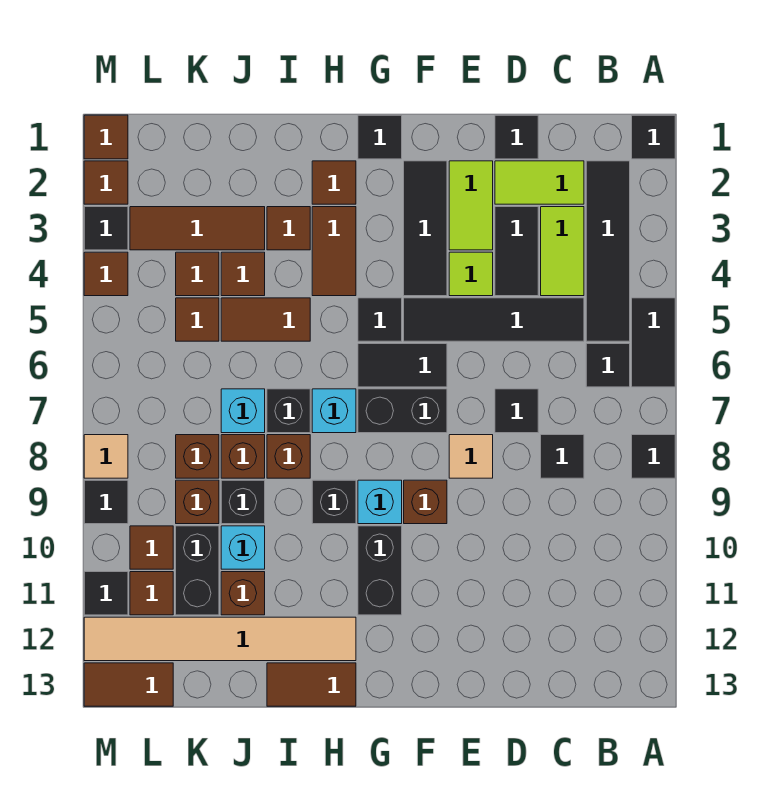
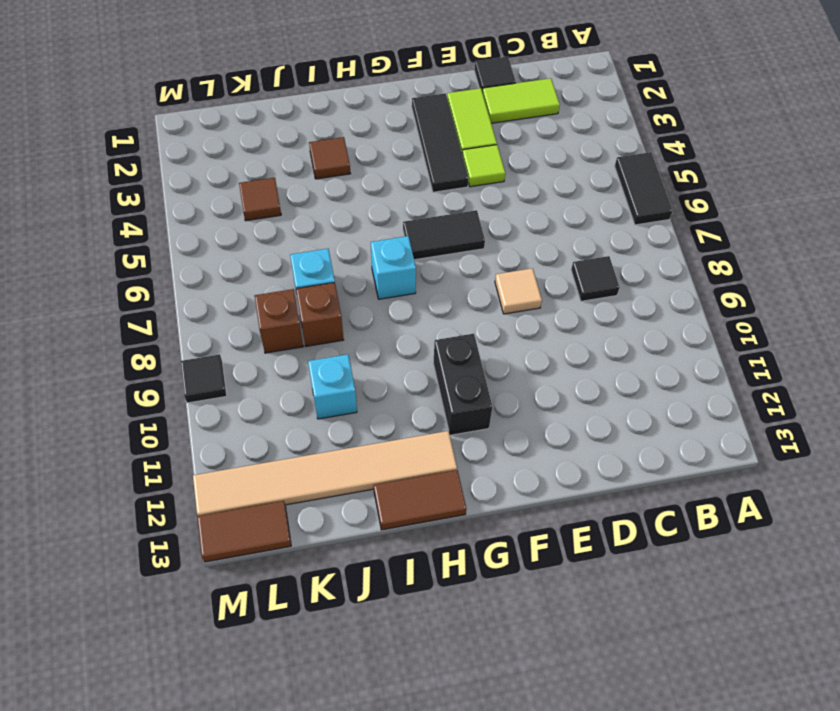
none -> black 1x1 tile [632,115,675,159]
none -> black 1x1 tile [632,435,675,478]
none -> black 1x4 tile [586,161,630,341]
none -> black 1x1 tile [586,344,630,387]

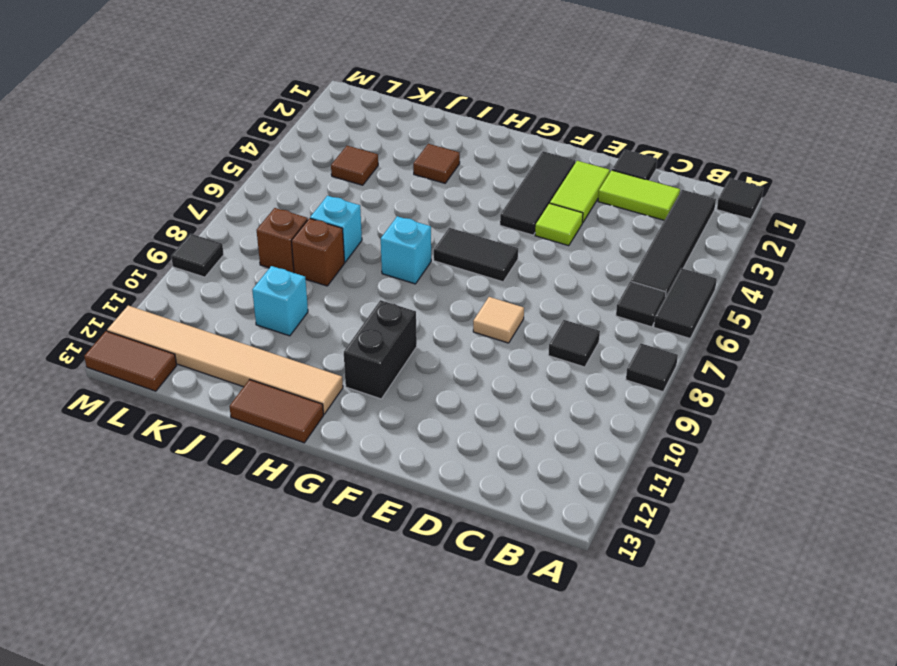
none -> lime 1x2 tile [541,207,584,296]
none -> black 1x4 tile [404,298,584,341]
none -> black 1x2 tile [495,207,538,296]
none -> black 1x1 tile [495,389,538,433]

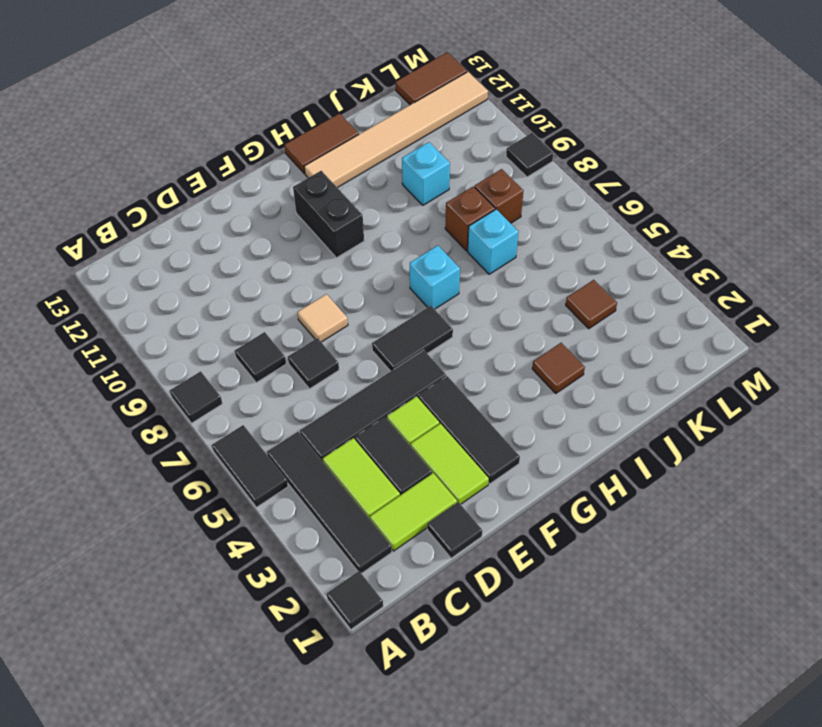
none -> black 1x1 tile [586,344,630,387]
none -> black 1x2 brick [358,389,447,433]
none -> brown 1x1 brick [404,480,447,524]
none -> black 1x1 tile [358,115,402,159]

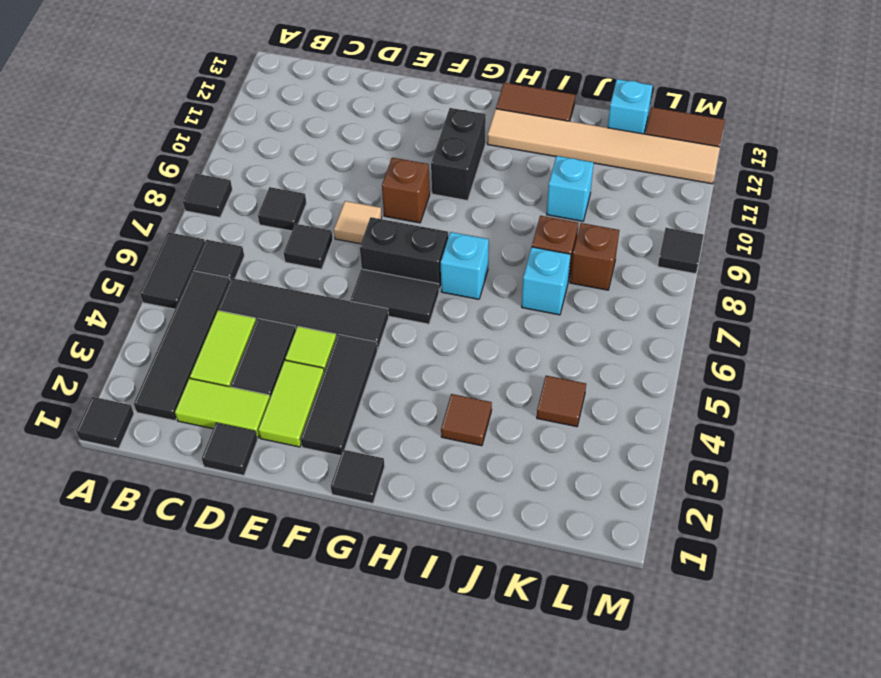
cyan 1x1 brick [608,79,653,134] -> cyan 1x1 brick moved to [358,480,402,524]
none -> black 1x1 tile [358,298,402,341]
none -> brown 1x1 tile [312,161,356,204]
none -> brown 1x2 tile [312,207,356,296]
none -> black 1x1 brick [312,480,356,524]

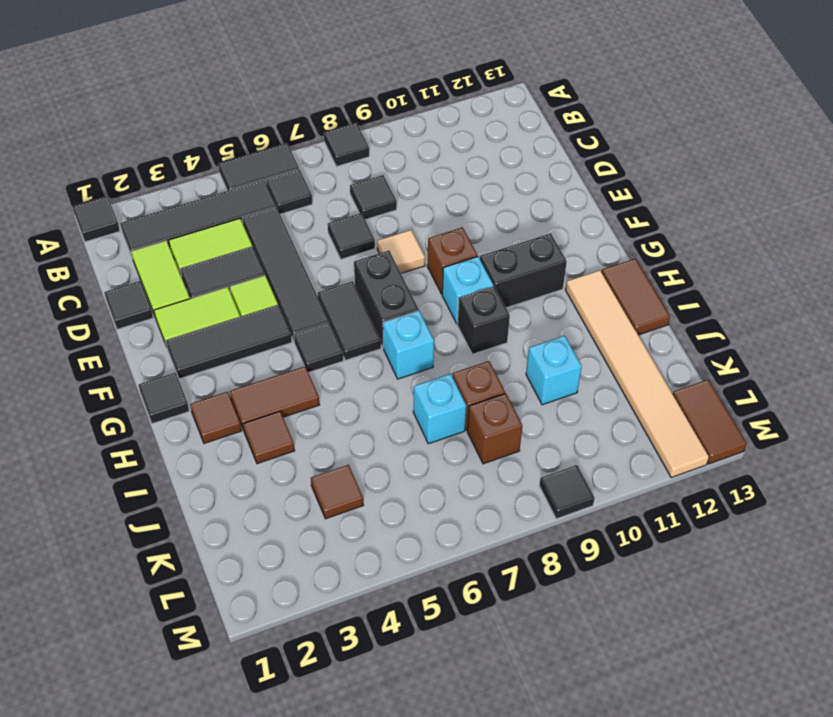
none -> brown 1x2 tile [221,298,310,341]
none -> black 1x1 brick [267,389,310,433]
none -> brown 1x1 brick [267,435,310,478]
none -> brown 1x3 tile [130,207,265,250]

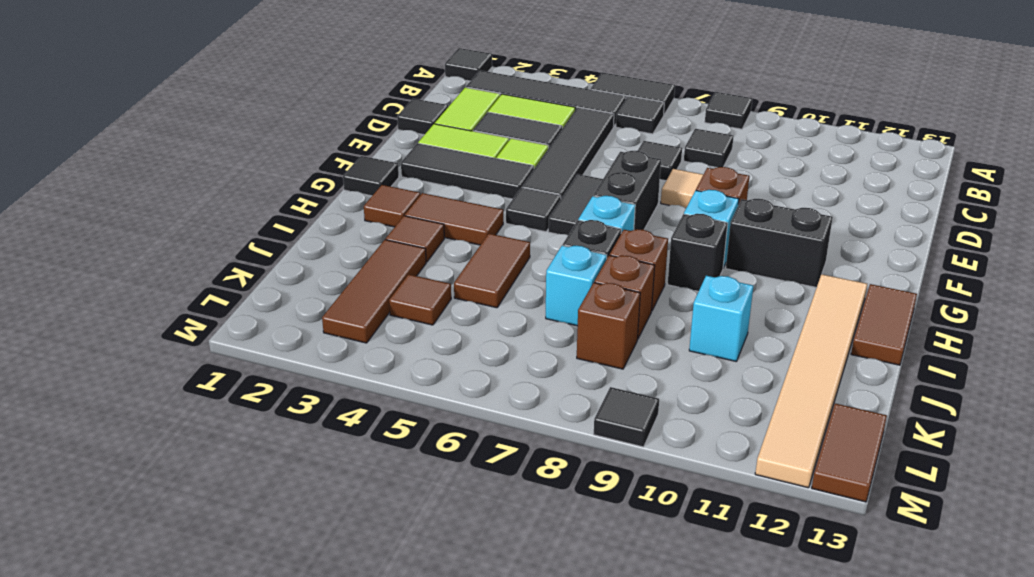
none -> brown 1x1 tile [221,252,265,296]
none -> black 1x1 brick [221,480,265,524]
none -> brown 1x1 brick [221,572,265,615]
none -> brown 1x1 tile [176,298,219,341]

